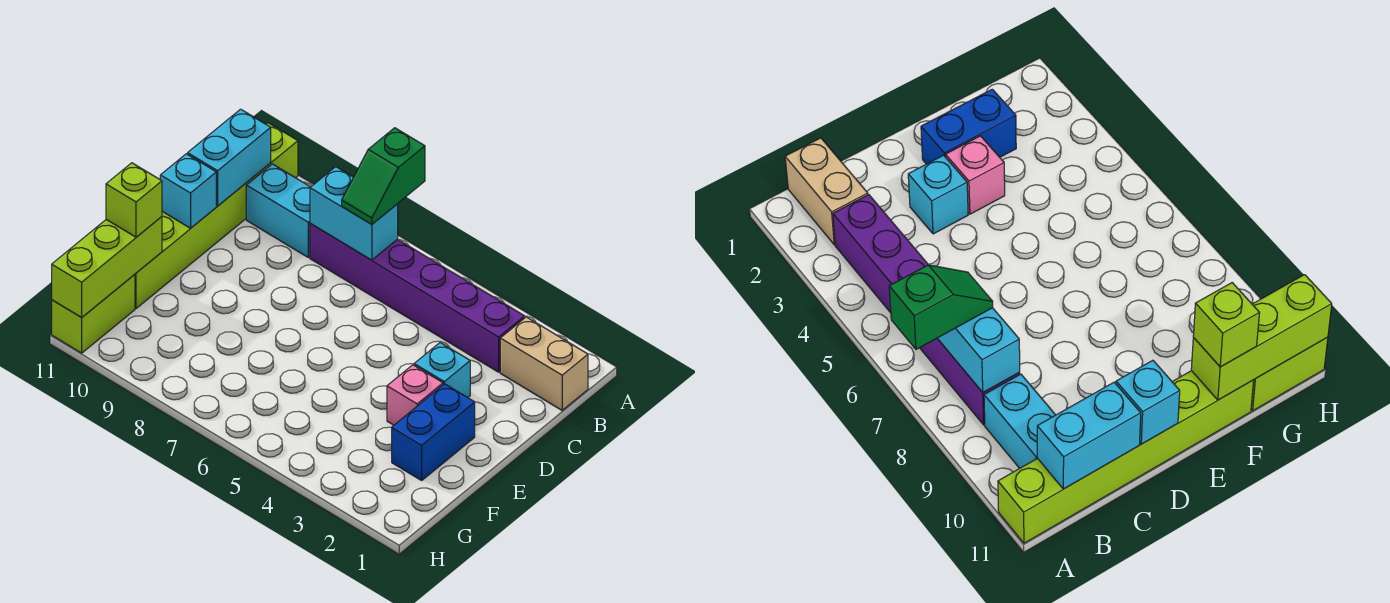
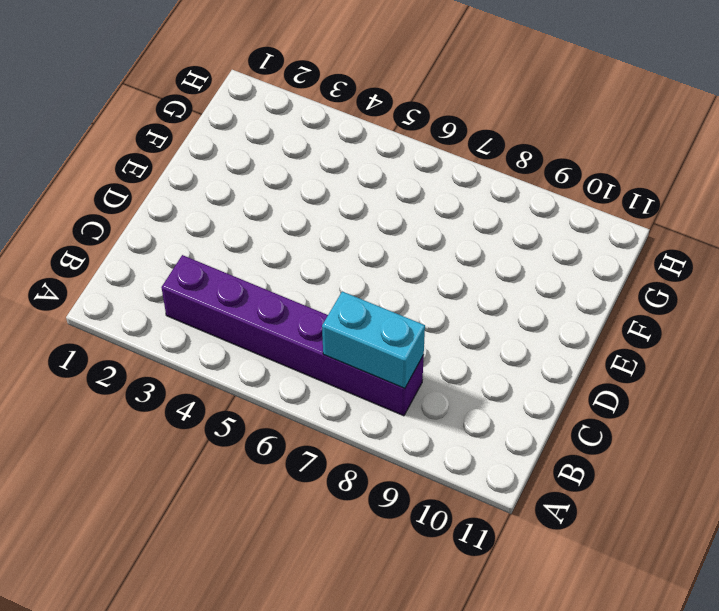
none -> lime 1x6 brick [135,123,298,308]
none -> tan 1x2 brick [500,317,588,410]
none -> cyan 1x2 brick [246,164,310,257]

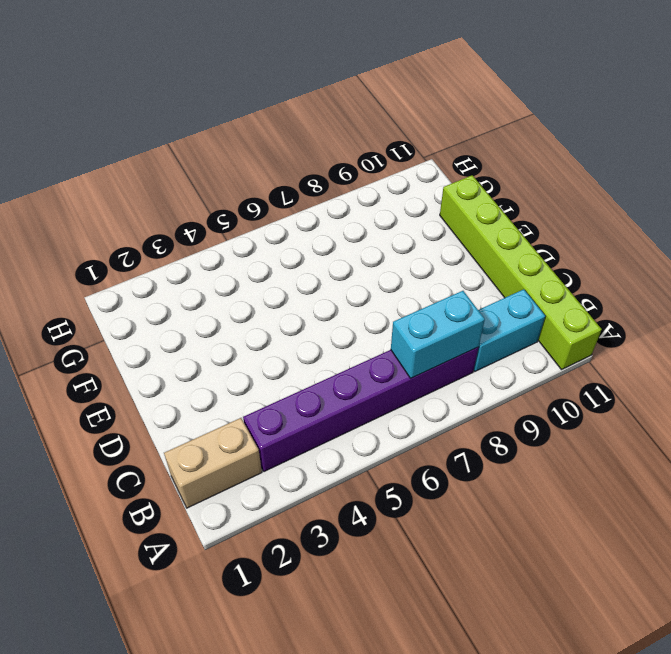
none -> cyan 1x1 brick [414,343,470,398]
none -> blue 1x2 brick [392,384,475,480]
none -> pink 1x1 brick [387,365,443,425]

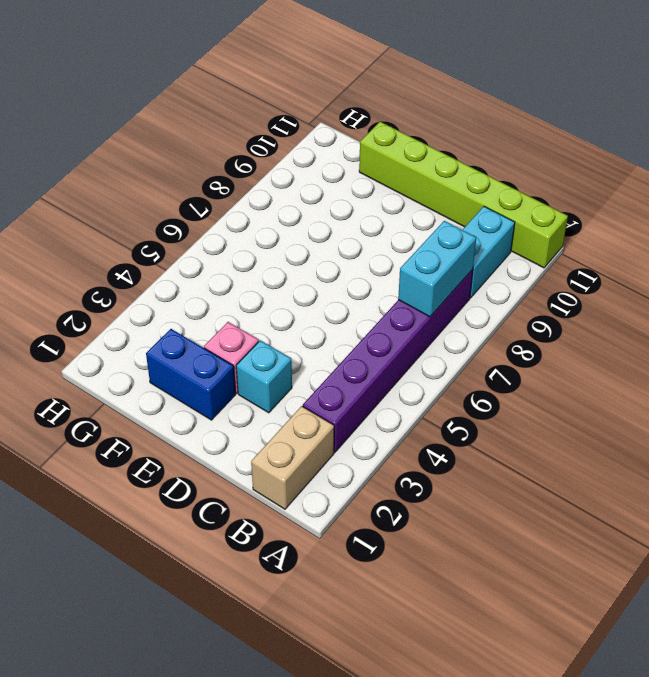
none -> lime 1x2 brick [52,275,135,353]
none -> cyan 1x2 brick [188,109,271,206]
none -> cyan 1x1 brick [160,154,216,228]

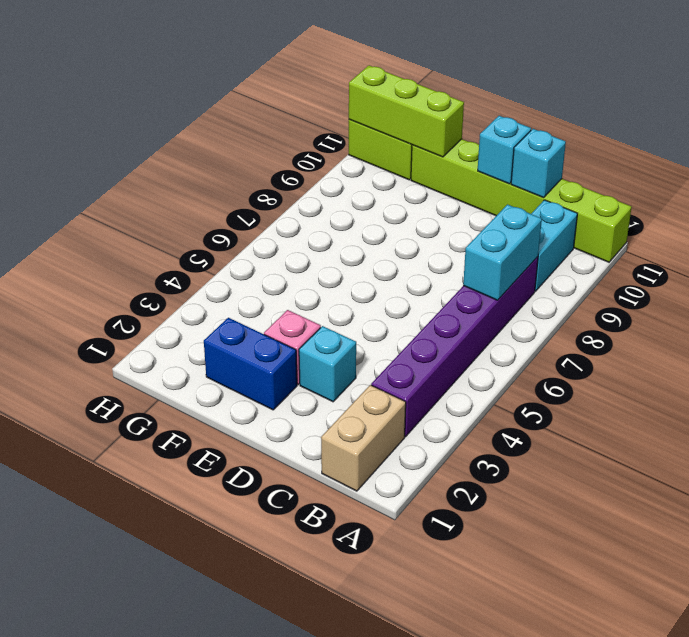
cyan 1x1 brick [511,129,566,198] -> cyan 1x2 brick [188,109,271,206]
none -> green 1x2 slope [342,128,425,225]
none -> lime 1x1 brick [106,163,162,237]

